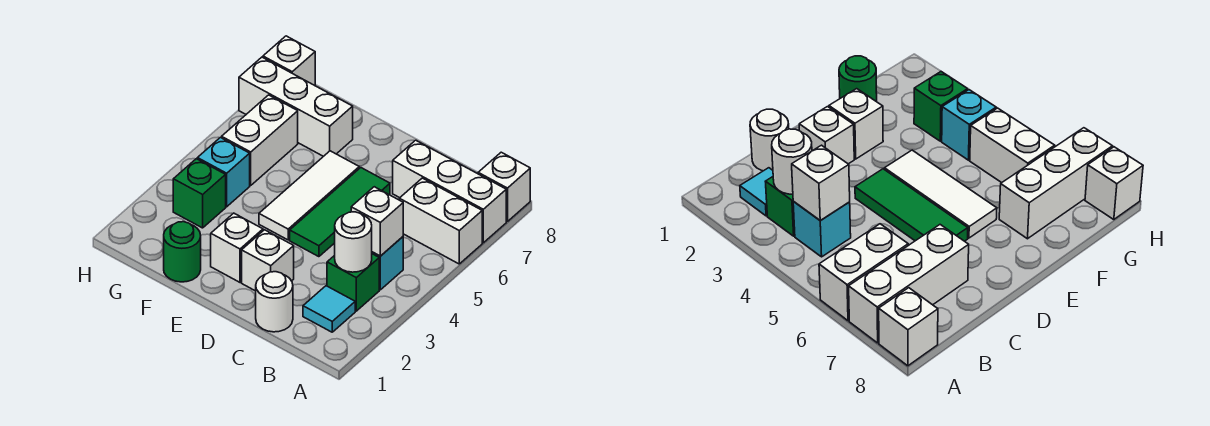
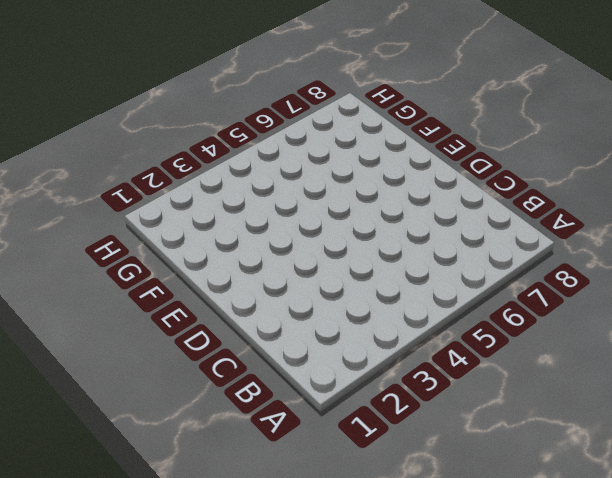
none -> white 1x2 brick [399,178,482,264]
none -> white 1x3 brick [393,140,506,243]
none -> white 1x1 brick [478,152,530,222]

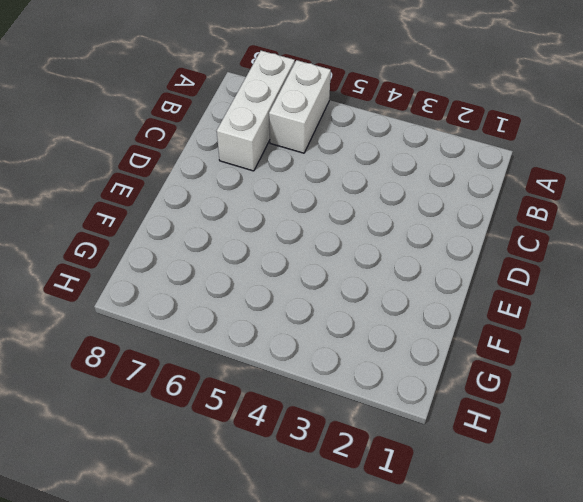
none -> white 1x1 brick [478,152,530,222]
none -> cyan 1x1 tile [303,286,355,332]
none -> green 1x1 brick [327,254,379,311]

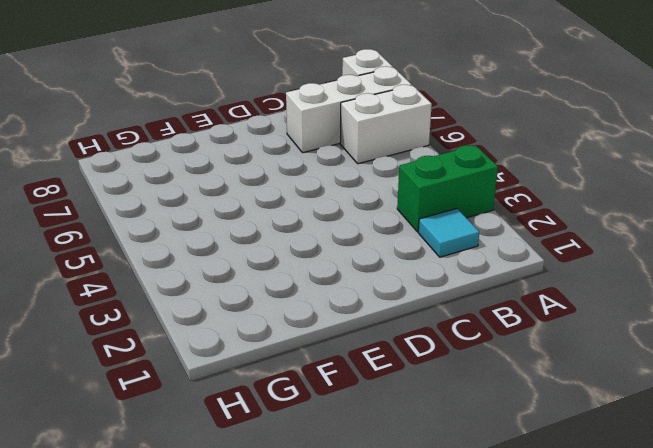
green 1x2 brick [397,145,498,232] -> green 1x1 brick [327,254,379,311]
none -> cyan 1x1 brick [372,237,403,290]
none -> white 1x1 round brick [256,272,293,332]
none -> white 1x1 brick [242,230,294,291]

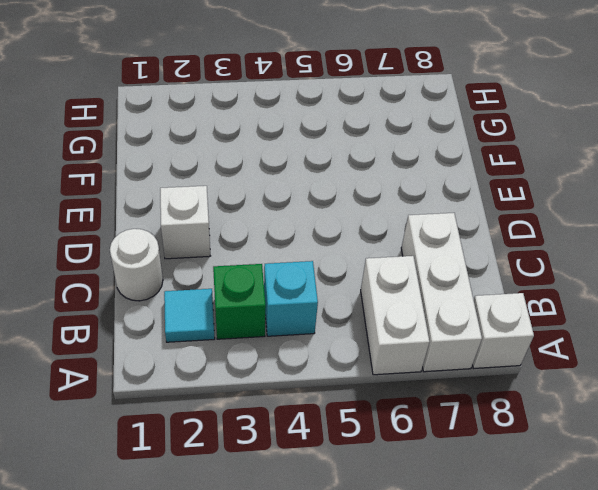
none -> green 1x3 tile [290,168,390,257]
none -> white 1x1 brick [211,213,263,282]
none -> white 1x3 tile [259,151,359,240]

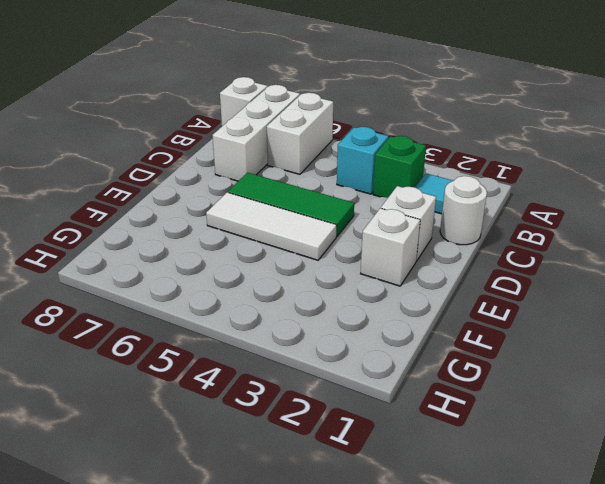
none -> green 1x1 round brick [164,222,201,282]
none -> white 1x3 brick [239,57,353,156]
none -> green 1x1 brick [173,159,226,228]

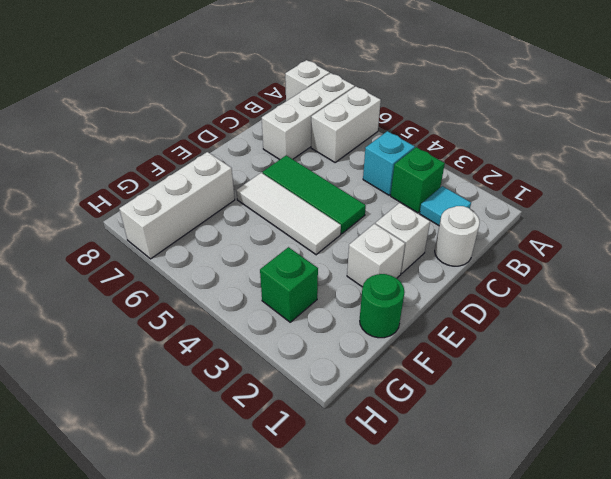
none -> cyan 1x1 brick [197,138,250,207]
none -> white 1x2 brick [222,95,298,185]
none -> white 1x1 brick [263,36,315,85]

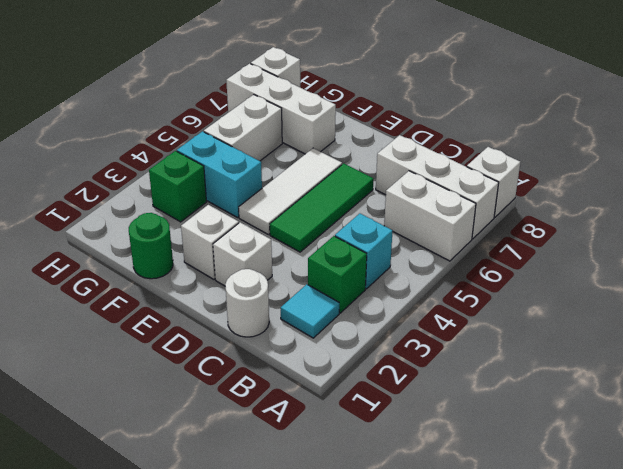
cyan 1x2 brick [177,131,262,217] -> cyan 1x1 brick [197,138,250,207]
none -> white 1x1 round brick [335,212,372,272]
none -> white 1x1 brick [351,187,403,256]

